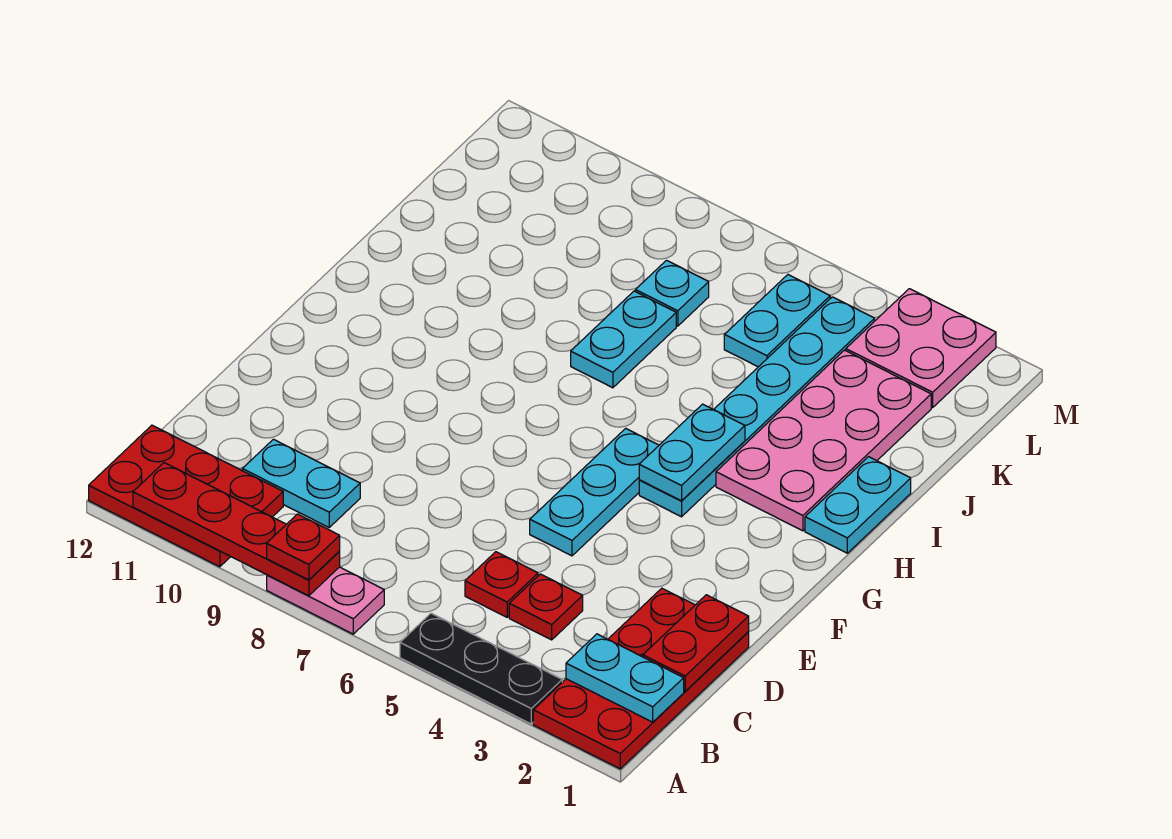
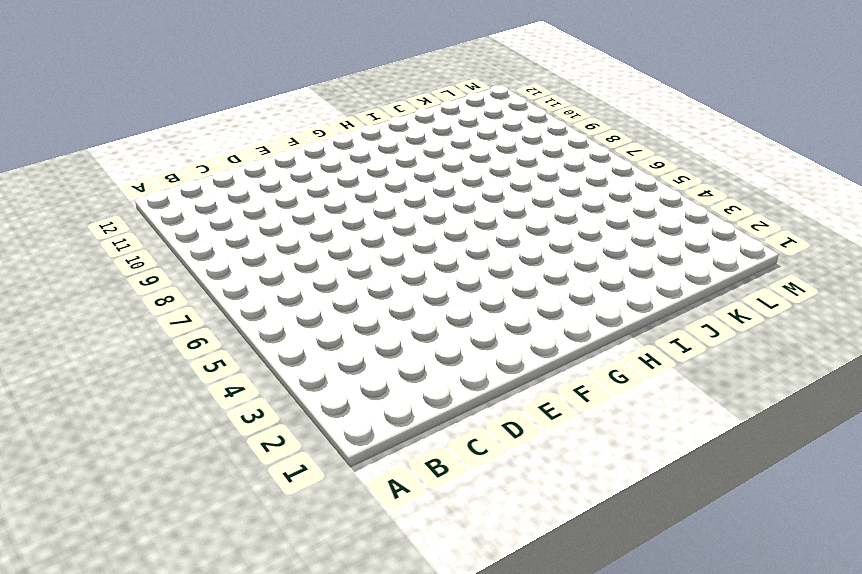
none -> red 2x4 plate [533,588,749,769]
none -> black 1x3 plate [400,613,562,724]
none -> pink 1x2 plate [267,567,384,634]

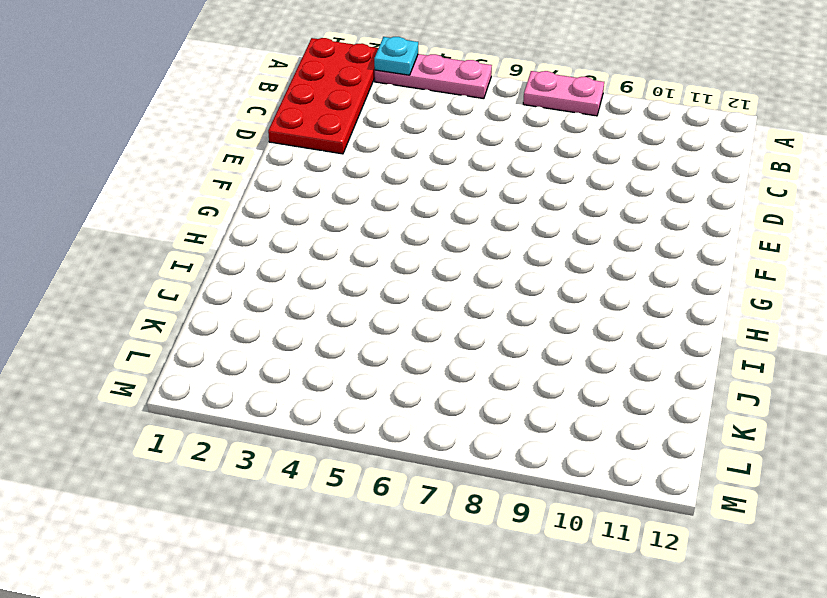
pink 1x3 plate [375,54,492,99] -> black 1x3 plate [400,613,562,724]
cyan 1x1 plate [374,37,418,75] -> cyan 1x1 plate moved to [635,260,709,326]
none -> red 2x3 plate [89,425,283,567]
none -> red 1x1 plate [509,574,583,640]
none -> red 1x1 plate [465,552,538,617]

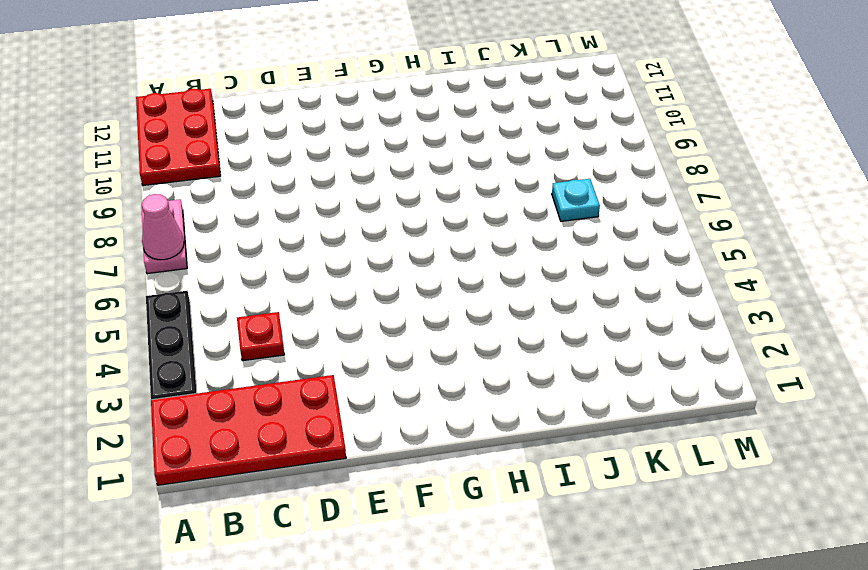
pink 1x1 cone [142,194,184,260] -> none
none -> red 1x1 plate [465,552,538,617]
none -> cyan 1x2 plate [242,439,360,527]
none -> cyan 1x3 plate [530,428,659,556]

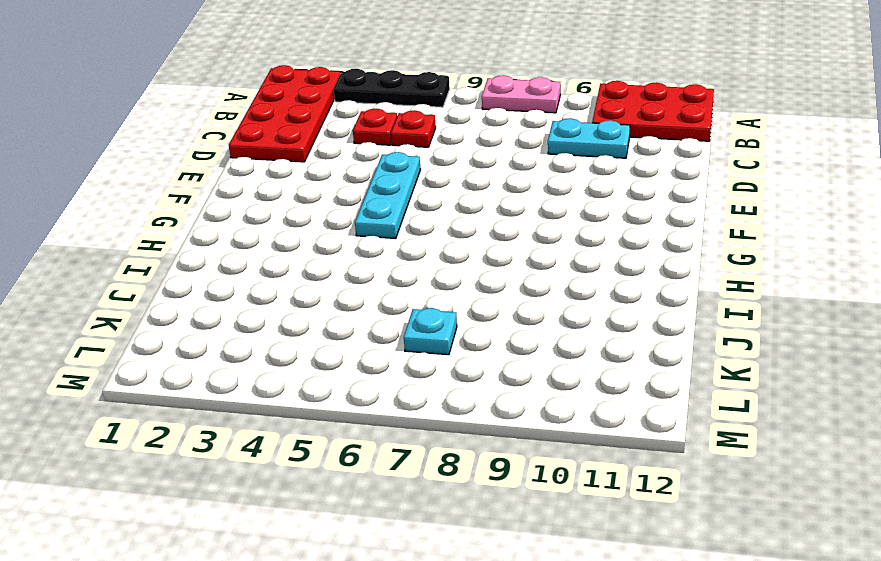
none -> cyan 1x6 plate [639,297,875,517]
none -> cyan 1x2 plate [805,457,911,553]
none -> pink 2x4 plate [716,350,931,531]

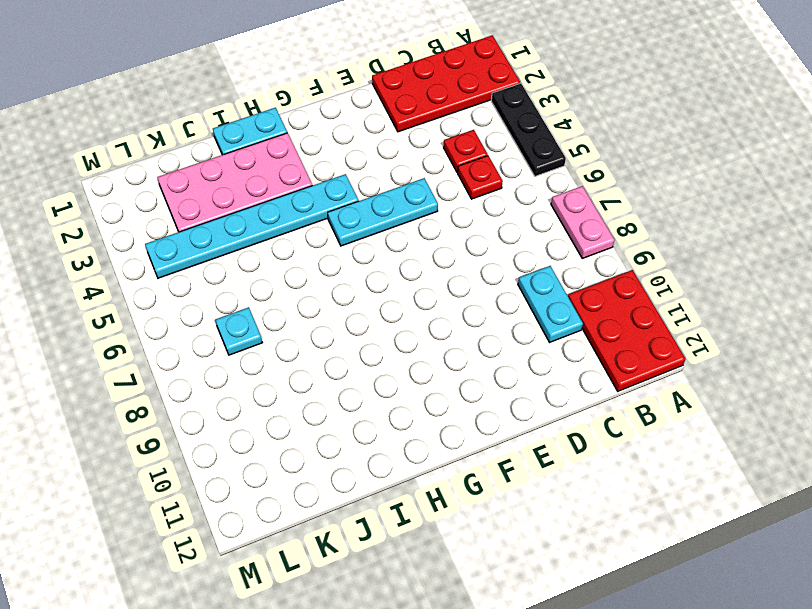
none -> cyan 1x2 plate [571,291,676,388]
none -> cyan 1x2 plate [724,275,830,367]
none -> pink 2x2 plate [846,289,996,408]

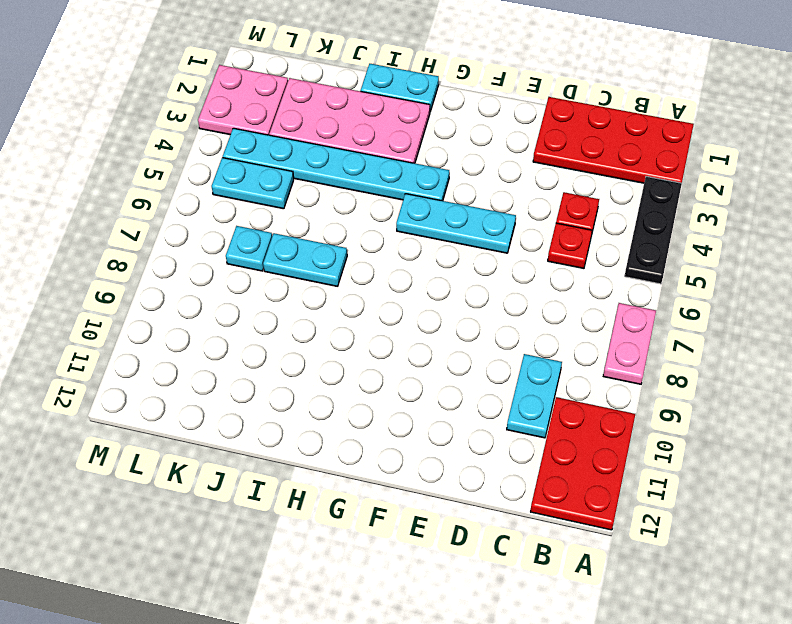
none -> red 1x4 plate [133,463,340,596]
none -> cyan 1x2 plate [566,634,684,722]
none -> red 1x2 plate [643,595,749,691]

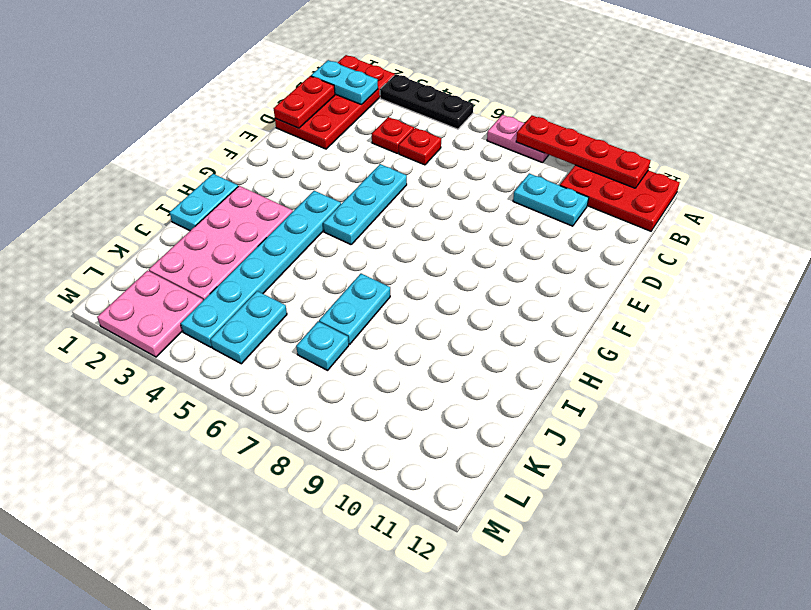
none -> cyan 1x2 plate [639,404,745,501]
none -> red 1x1 plate [267,514,340,580]

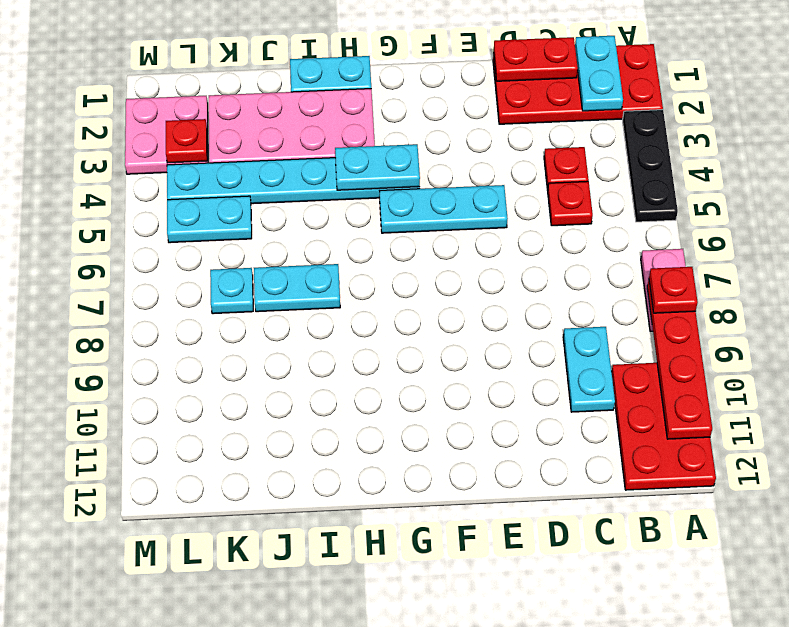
red 1x1 plate [166,119,207,163] -> none

